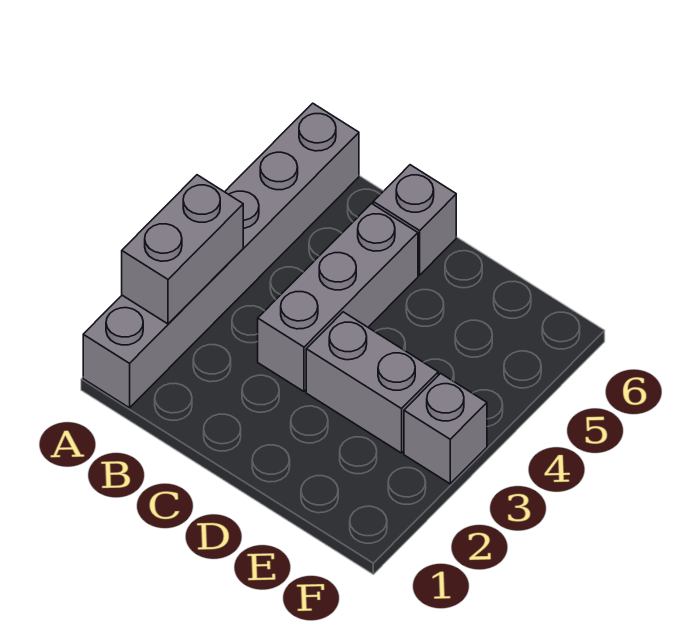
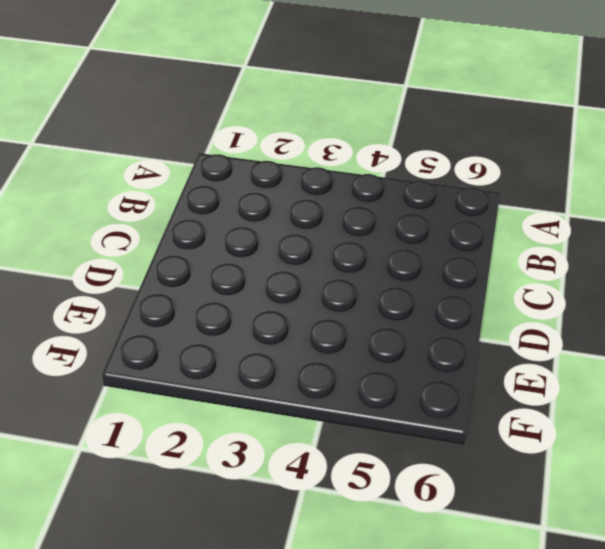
none -> grey 1x6 brick [83,103,359,408]
none -> grey 1x3 brick [258,204,418,391]

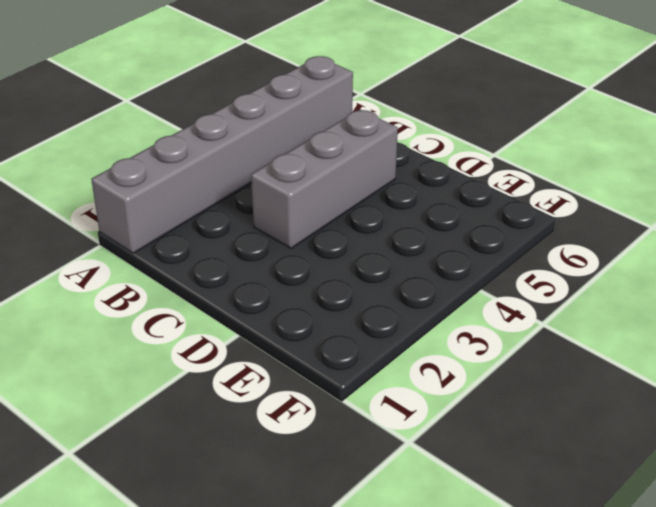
none -> grey 1x1 brick [373,165,456,275]
none -> grey 1x2 brick [306,312,438,453]

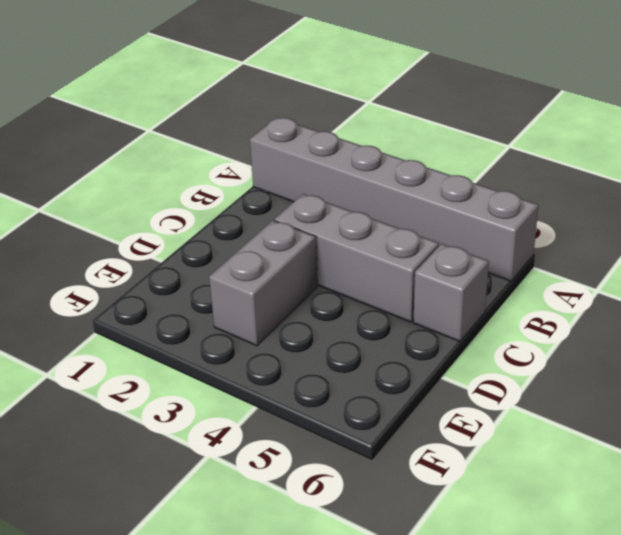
none -> grey 1x1 brick [404,373,487,484]
none -> grey 1x2 brick [122,175,243,324]

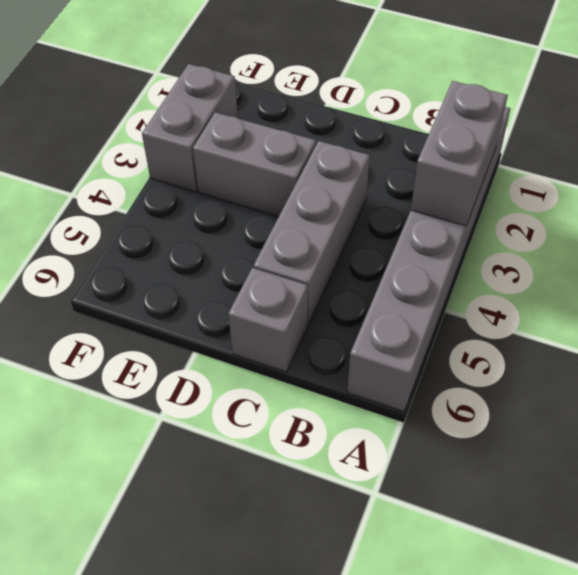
grey 1x2 brick [142,64,238,192] -> grey 1x1 brick [404,373,487,484]

